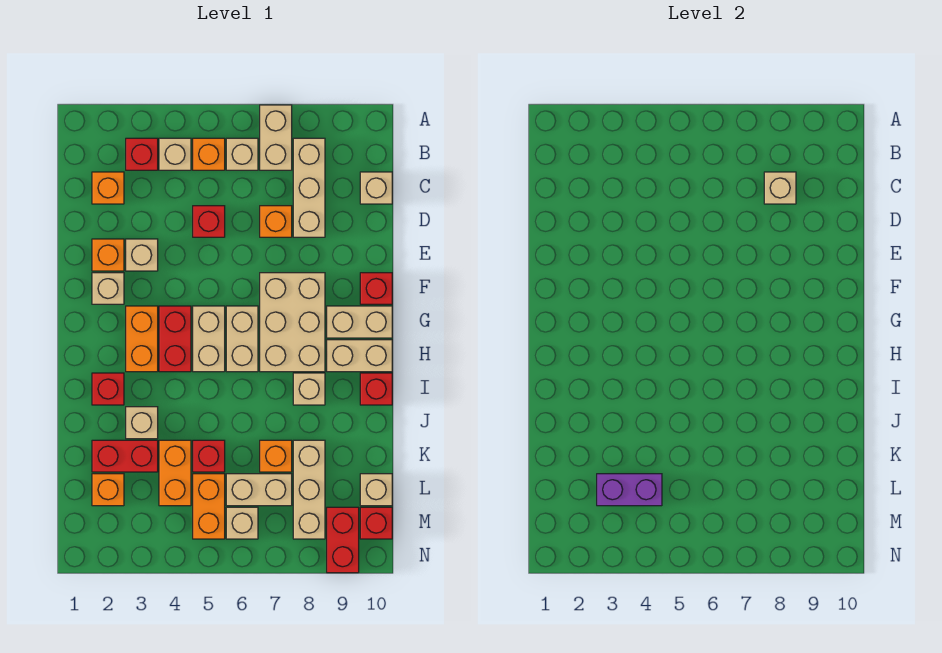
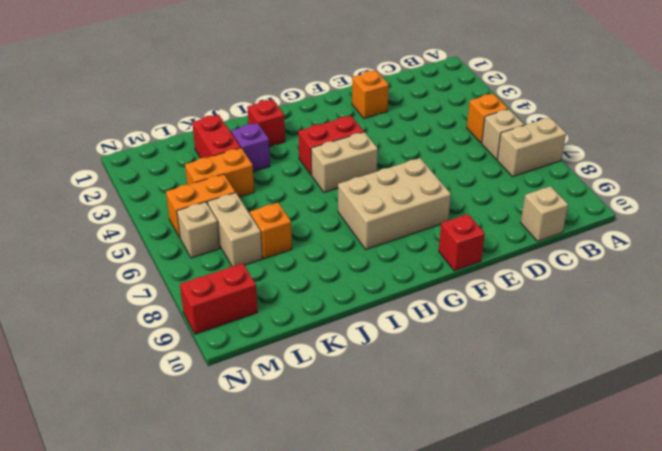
purple 1x1 brick [231,123,270,172] -> tan 1x1 brick [126,407,158,439]
none -> red 1x1 brick [126,138,158,170]
none -> tan 1x1 brick [159,138,191,170]
none -> tan 1x3 brick [293,138,325,237]
none -> orange 1x1 brick [92,172,124,204]

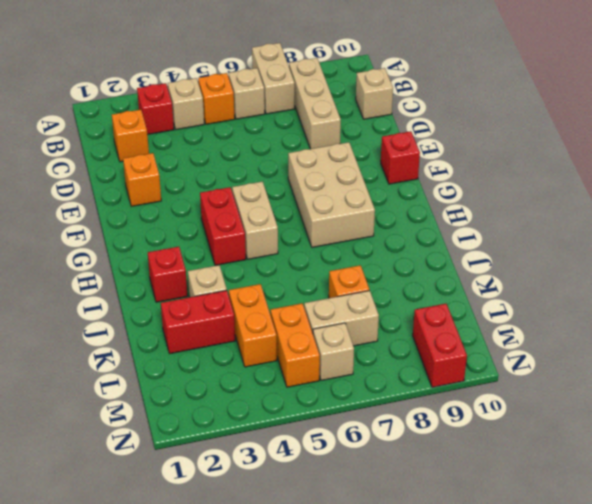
none -> red 1x1 brick [193,206,225,237]
none -> orange 1x1 brick [260,206,292,237]
none -> tan 1x1 brick [126,239,158,271]
none -> tan 1x1 brick [92,273,124,304]

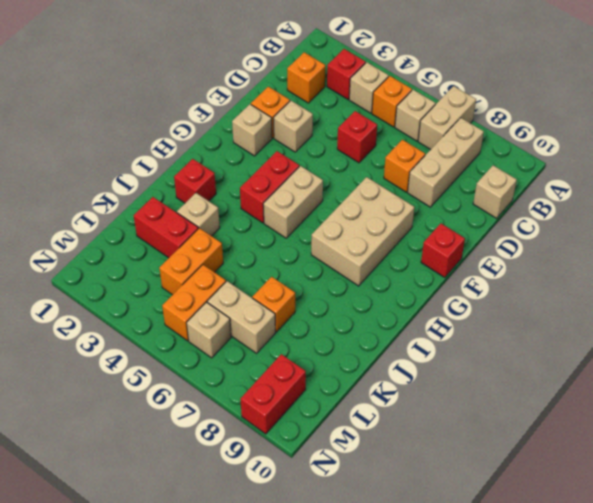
none -> orange 1x2 brick [126,306,158,372]
none -> tan 1x2 brick [226,306,258,372]
none -> tan 1x2 brick [327,306,392,338]
none -> tan 1x2 brick [327,340,392,372]

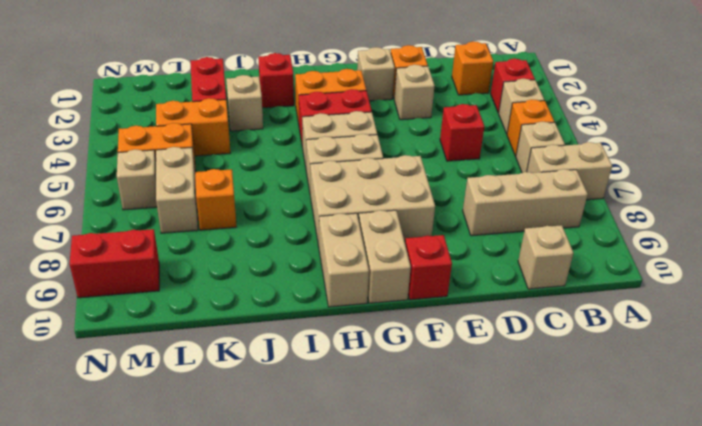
none -> orange 1x1 brick [260,206,292,237]
none -> tan 1x1 brick [293,373,325,405]
none -> red 1x1 brick [360,373,392,405]
none -> red 1x1 brick [193,440,225,472]

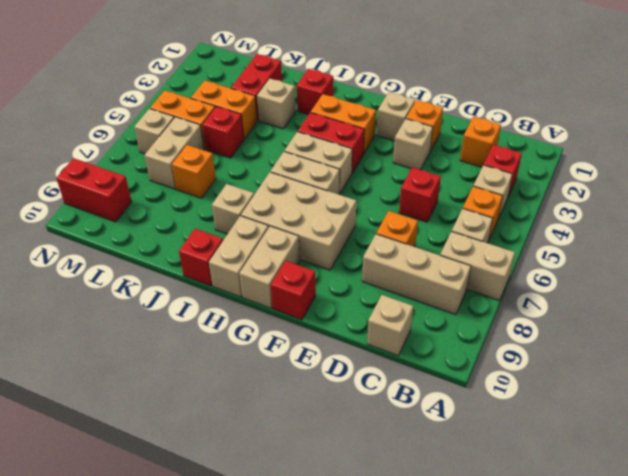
none -> tan 1x3 brick [293,440,325,539]
none -> orange 1x1 brick [92,474,124,506]
none -> tan 1x1 brick [360,474,392,506]
none -> red 1x1 brick [360,507,392,539]

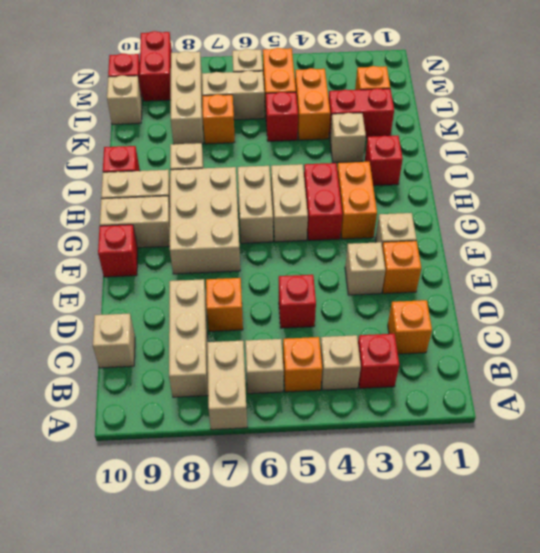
none -> tan 1x1 brick [764,172,796,204]
none -> purple 1x2 brick [597,474,662,506]

